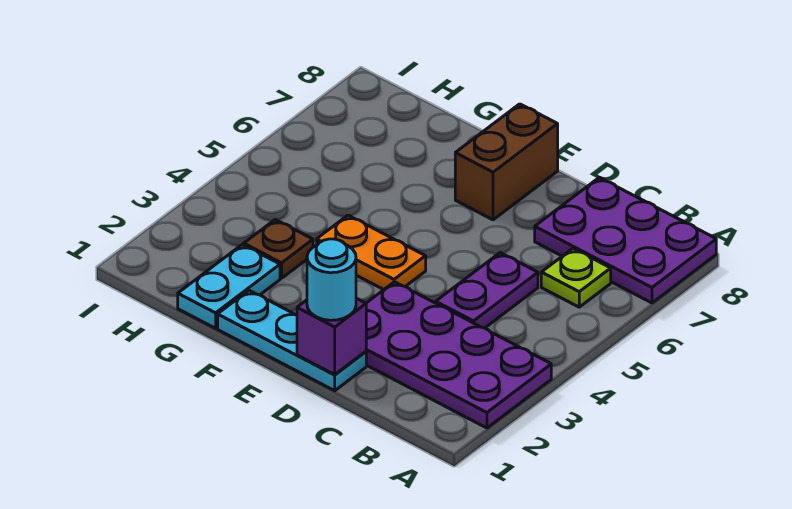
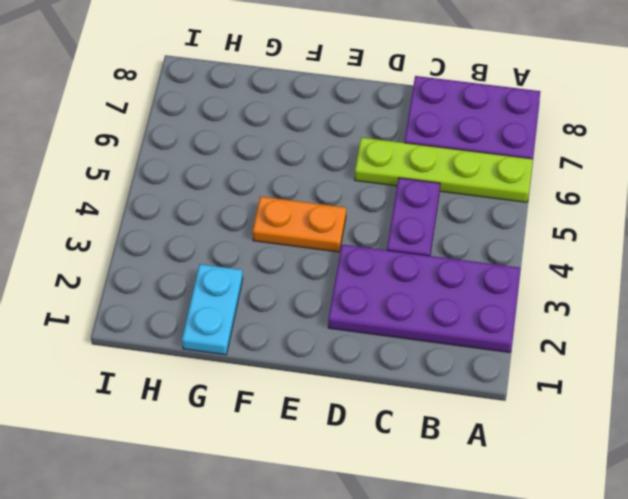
lime 1x4 plate [355,138,533,202] -> lime 1x1 plate [541,249,611,307]
none -> cyan 1x3 plate [218,290,366,391]
none -> brown 1x2 brick [455,104,558,220]

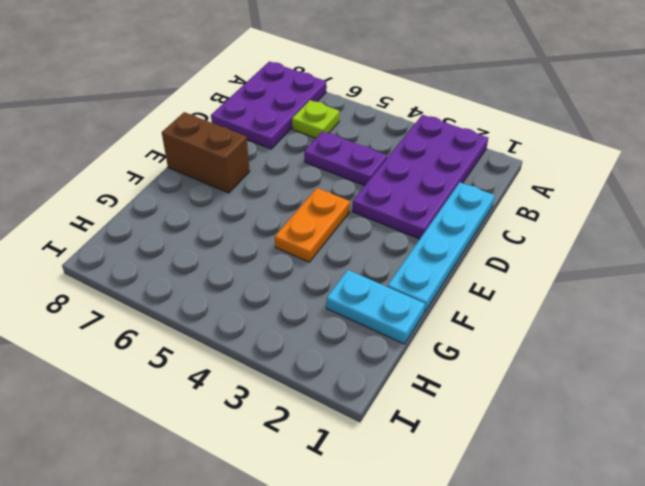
cyan 1x4 plate [387,182,495,313] -> cyan 1x3 plate [218,290,366,391]
none -> brown 1x1 plate [244,220,313,278]
none -> purple 1x1 brick [297,298,366,375]

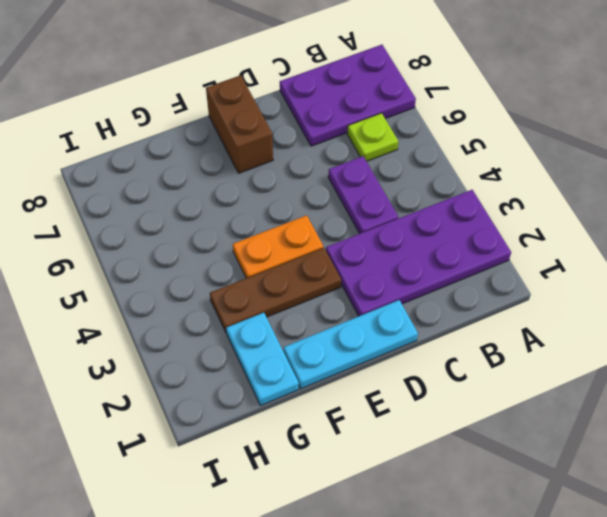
brown 1x3 plate [210,248,341,333] -> brown 1x1 plate [244,220,313,278]
none -> purple 1x1 brick [297,298,366,375]
none -> cyan 1x1 round brick [307,239,356,320]

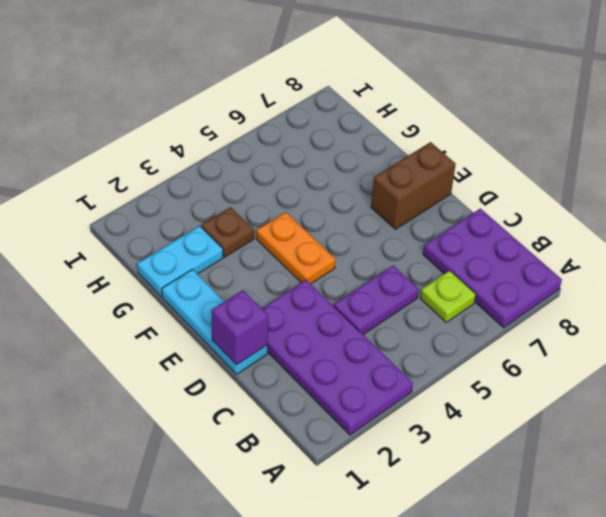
none -> cyan 1x1 round brick [307,239,356,320]

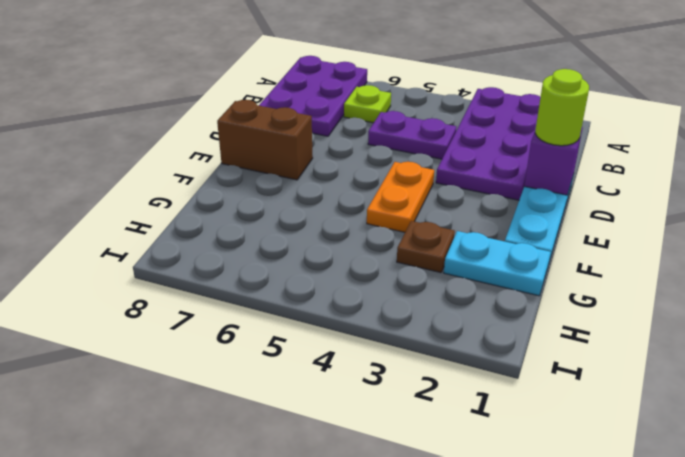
lime 1x1 round brick [535,69,589,146] -> cyan 1x1 round brick [307,239,356,320]

